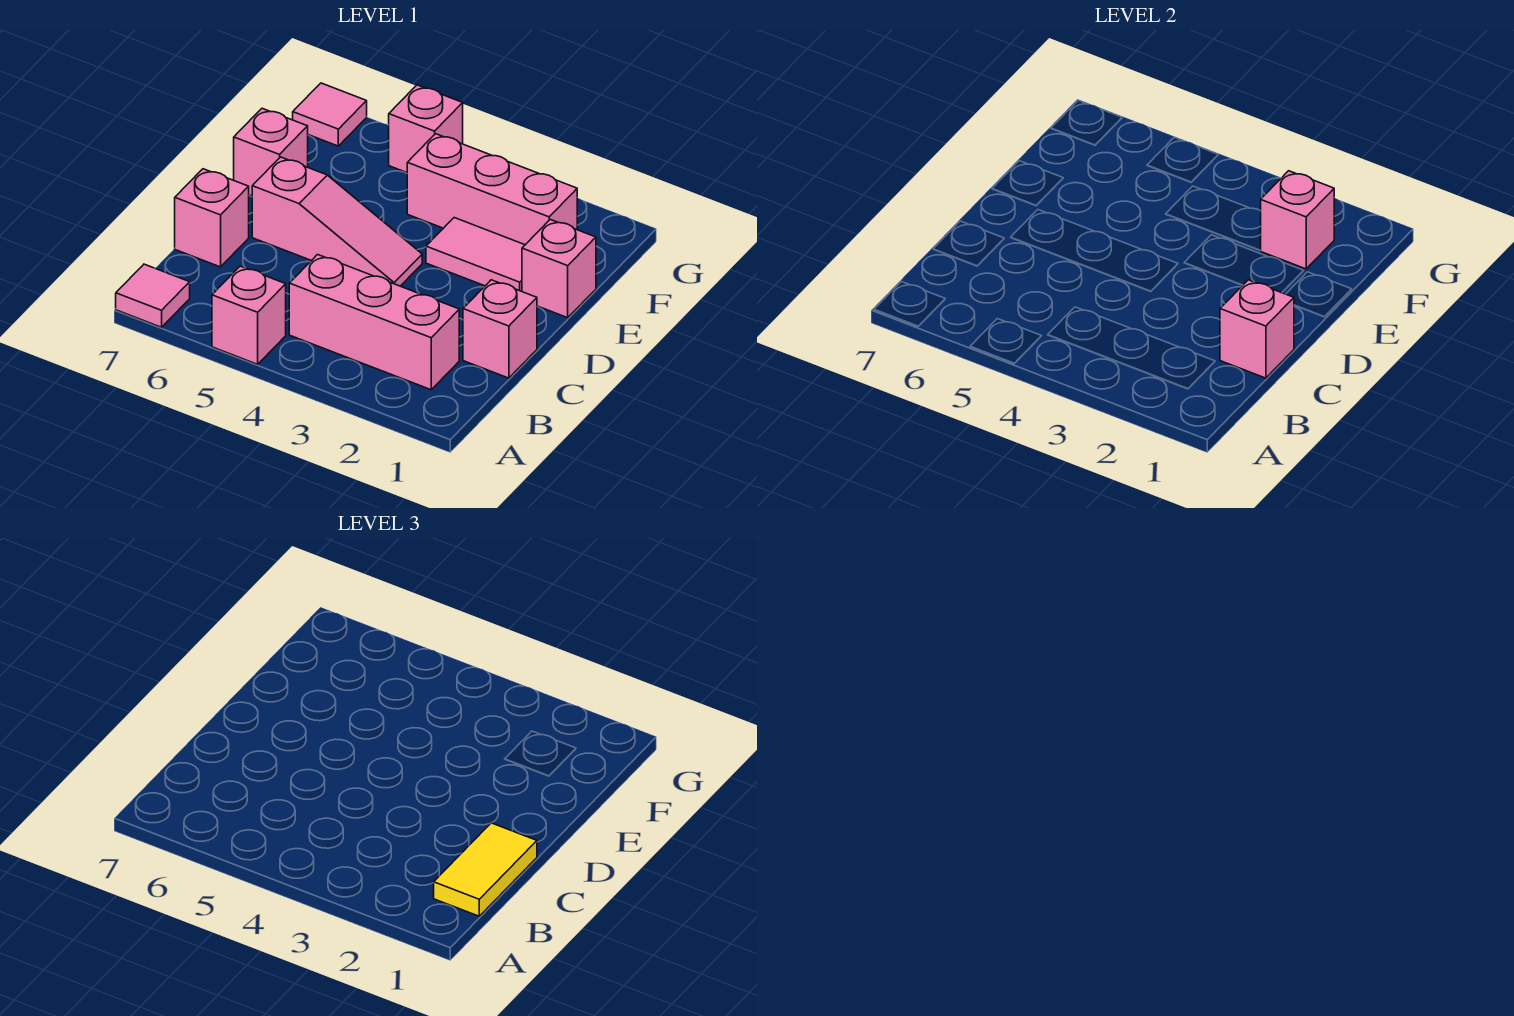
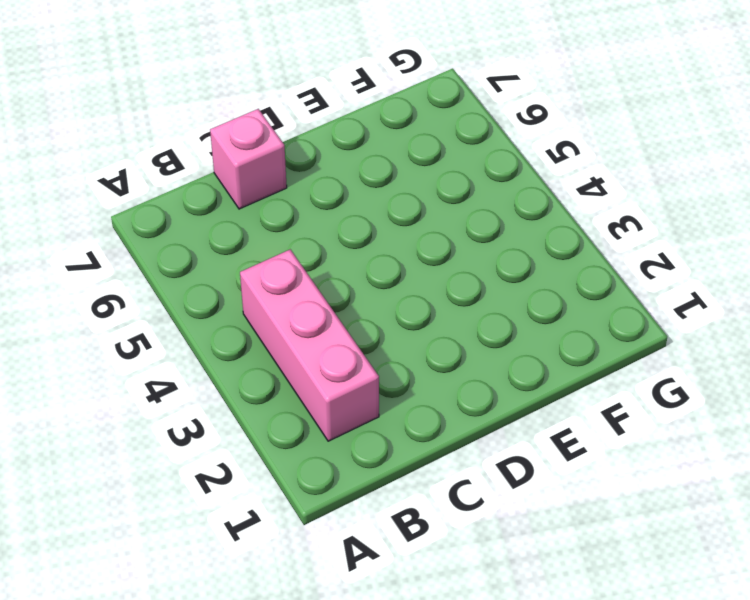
none -> pink 1x1 brick [212,266,286,364]
none -> pink 1x1 tile [116,264,190,327]
none -> pink 1x1 brick [463,280,537,378]

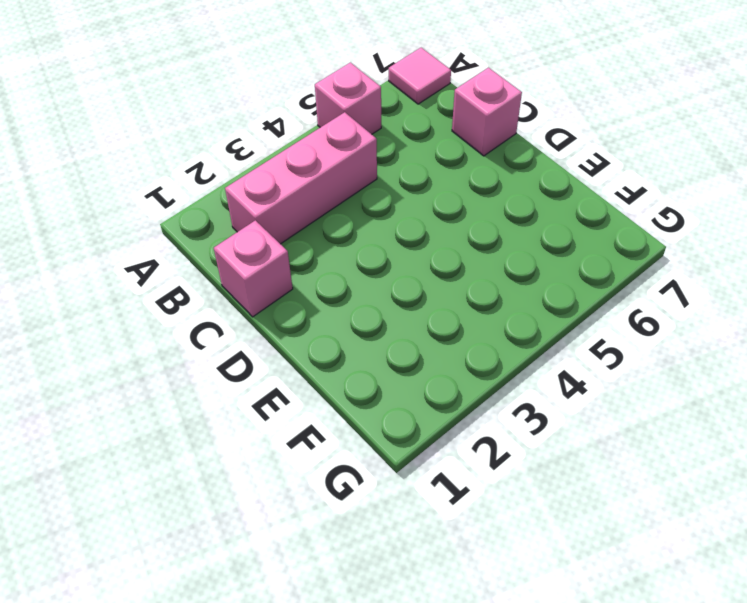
none -> pink 1x3 slope [252,157,422,286]
none -> pink 1x1 brick [522,220,596,318]
none -> pink 1x2 tile [426,218,525,291]

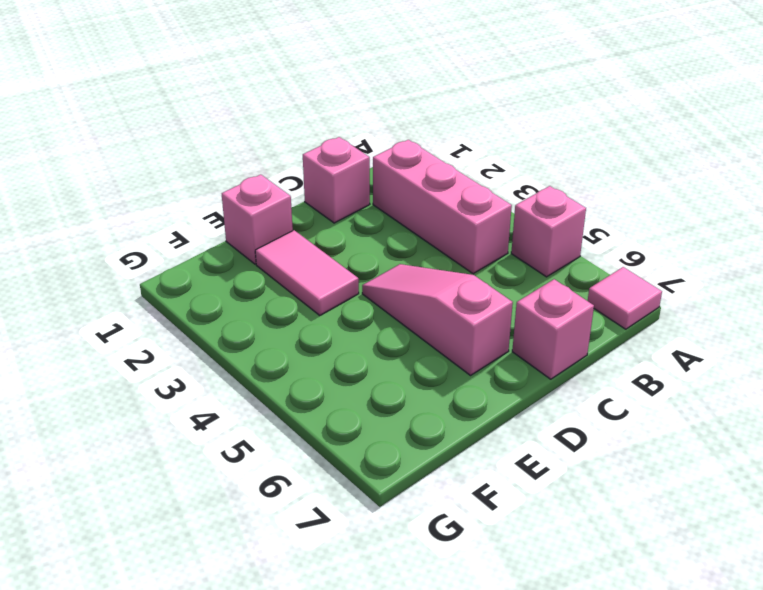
none -> pink 1x1 brick [234,108,308,196]
none -> pink 1x3 brick [407,134,577,245]
none -> pink 1x1 brick [389,85,463,173]

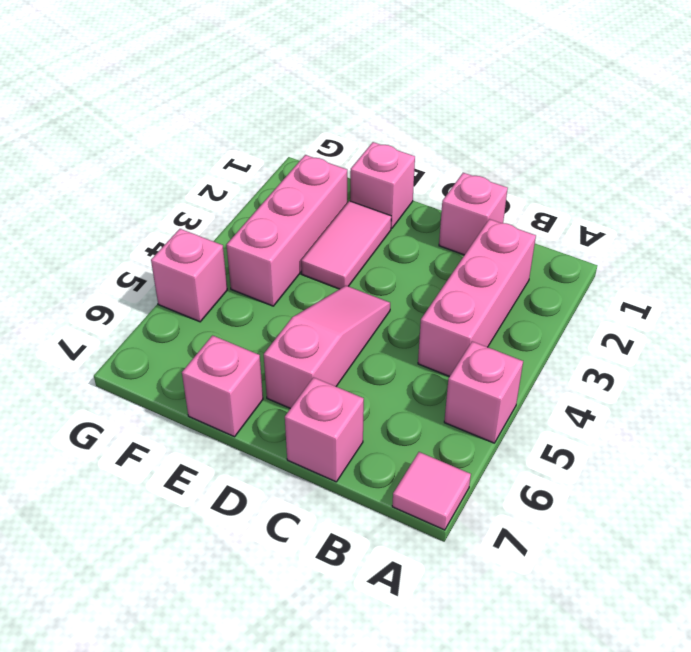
none -> pink 1x1 tile [293,83,367,146]
none -> pink 1x1 brick [1220,280,1294,378]
none -> pink 1x1 brick [1261,171,1334,269]

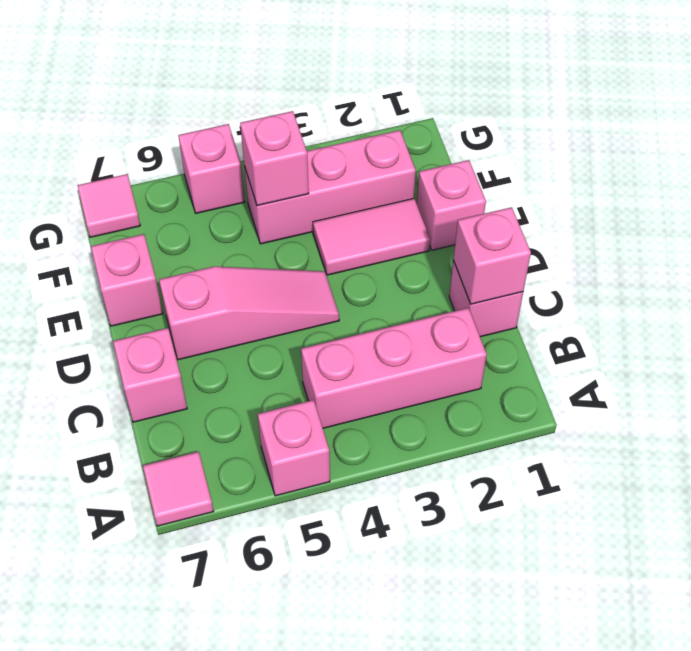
pink 1x1 brick [240,111,309,206] -> pink 1x1 brick moved to [1261,171,1334,269]
none -> yellow 1x2 tile [434,823,537,916]

